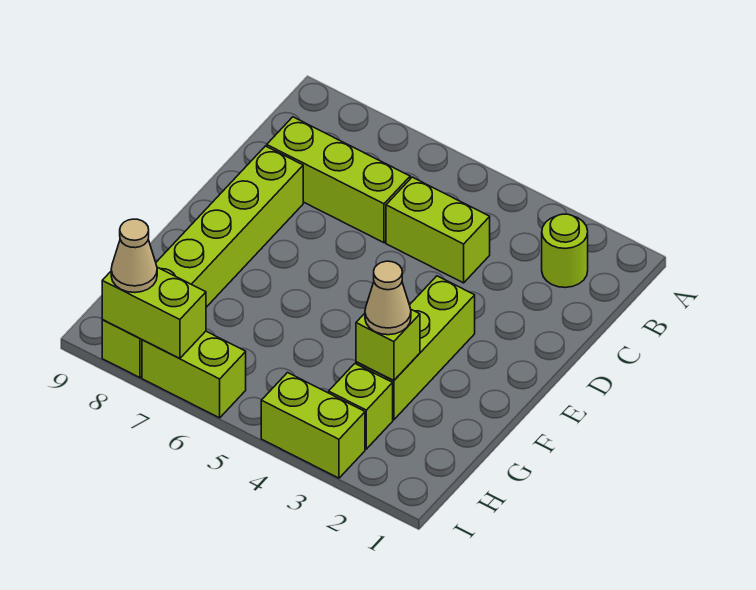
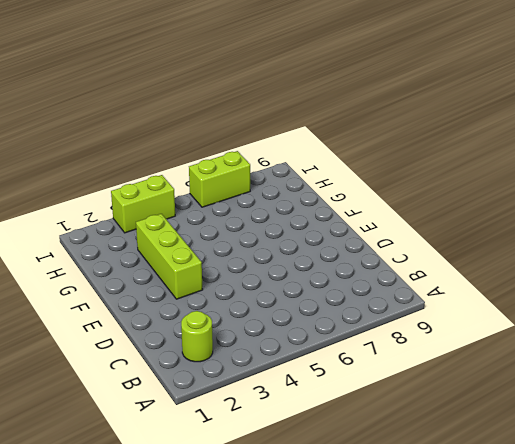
none -> lime 1x2 brick [386,177,490,283]
none -> lime 1x3 brick [267,117,410,243]
none -> lime 1x6 brick [102,146,303,378]

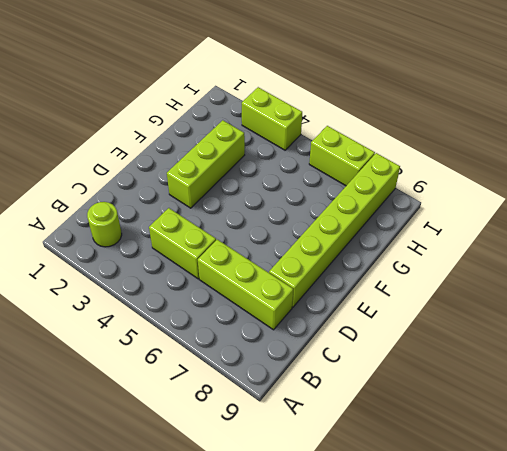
none -> lime 1x1 brick [329,364,393,449]
none -> lime 1x1 brick [356,310,420,380]
none -> lime 1x2 brick [102,267,206,359]

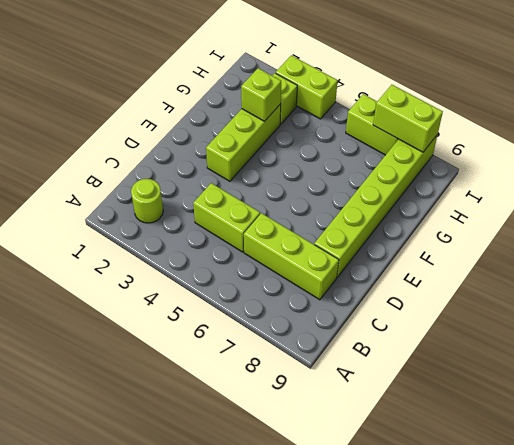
none -> tan 1x1 cone [365,261,411,335]
none -> tan 1x1 cone [111,219,157,293]

